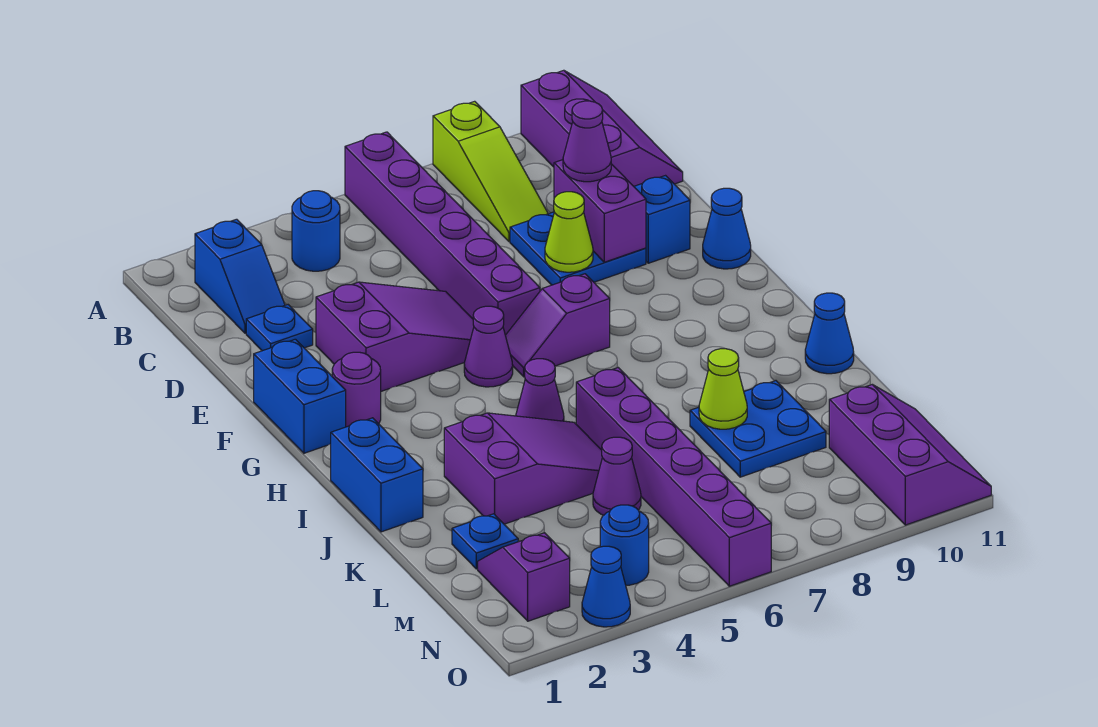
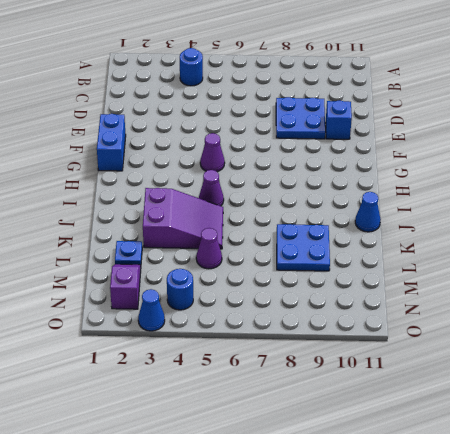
none -> purple 1x6 brick [345,132,540,335]
none -> lime 1x3 slope [433,101,548,242]
none -> purple 2x3 slope [521,70,683,186]
none -> blue 1x2 slope [195,219,285,333]

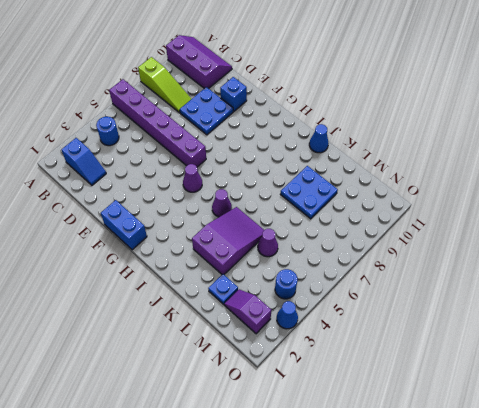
none -> blue 1x1 plate [246,305,313,351]
none -> purple 2x3 slope [316,282,474,391]
none -> blue 1x1 cone [703,188,751,269]
none -> purple 1x1 round brick [332,352,381,427]

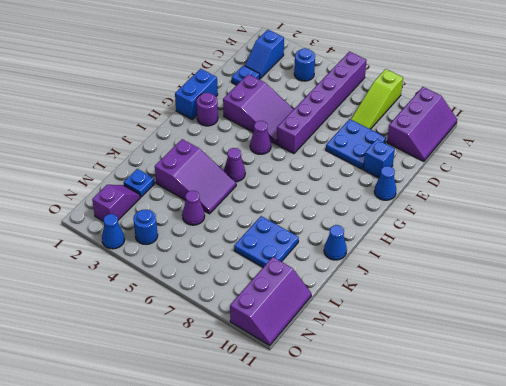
none -> purple 1x2 slope [505,274,610,377]
none -> blue 1x2 brick [331,418,423,532]
none -> purple 1x6 brick [576,368,771,586]
none -> purple 1x2 brick [554,160,646,262]

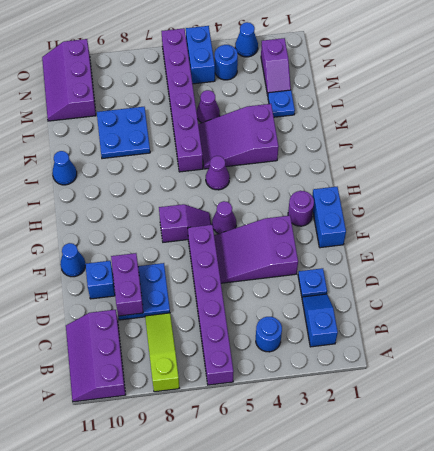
blue 1x2 brick [186,26,215,84] -> blue 1x2 brick moved to [331,418,423,532]
none -> lime 1x1 cone [545,192,593,272]
none -> lime 1x1 cone [699,349,747,429]
none -> purple 1x1 cone [563,101,611,182]

